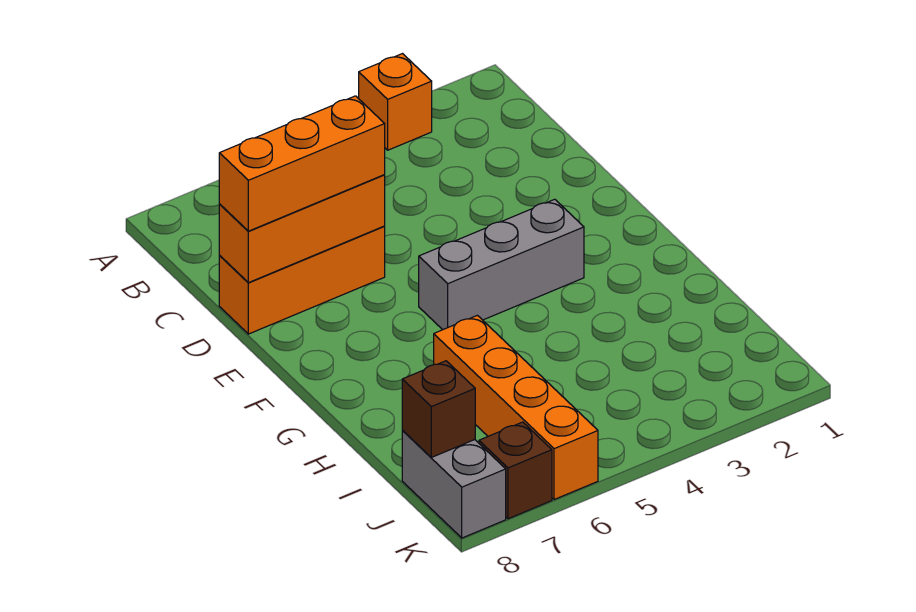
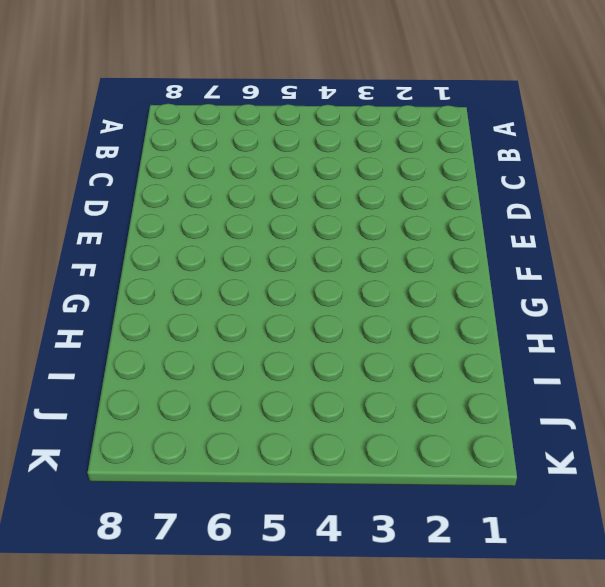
none -> orange 1x1 brick [359,54,432,150]
none -> orange 1x3 brick [219,226,385,334]

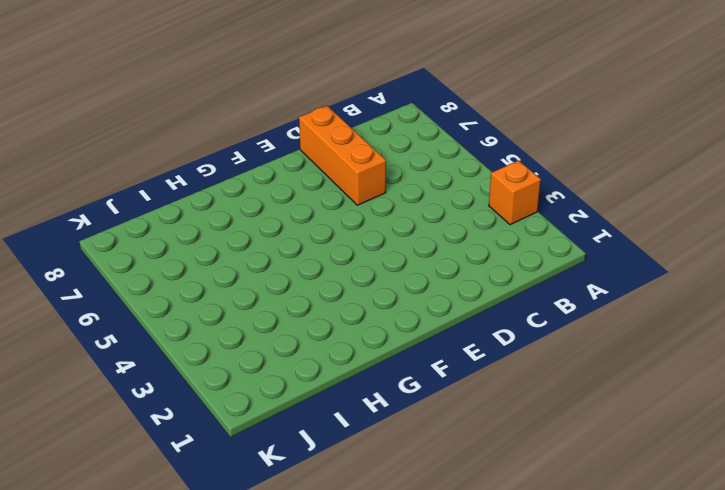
none -> grey 1x3 brick [419,199,584,330]
none -> orange 1x4 brick [434,315,598,500]

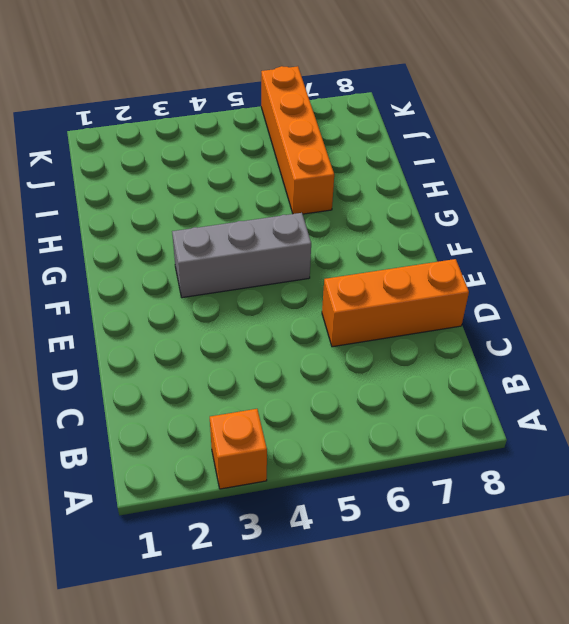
none -> grey 1x2 brick [402,431,506,538]
none -> brown 1x1 brick [479,422,552,519]

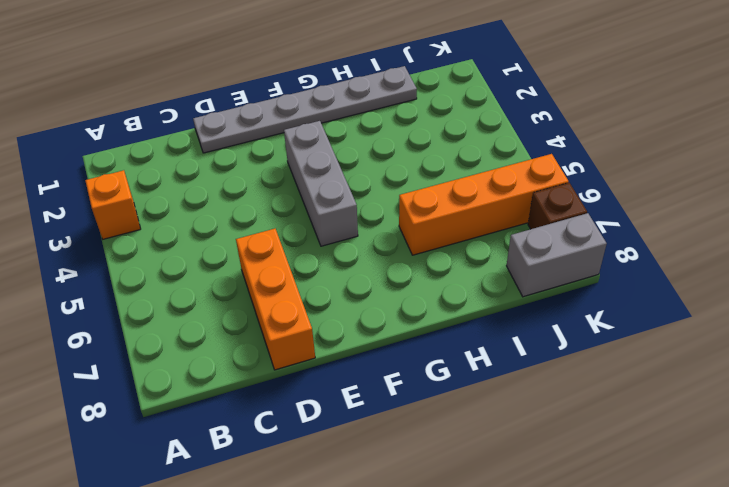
grey 1x6 plate [193,66,417,153] -> none
none -> orange 1x3 brick [219,175,385,283]
none -> brown 1x1 brick [402,361,475,457]

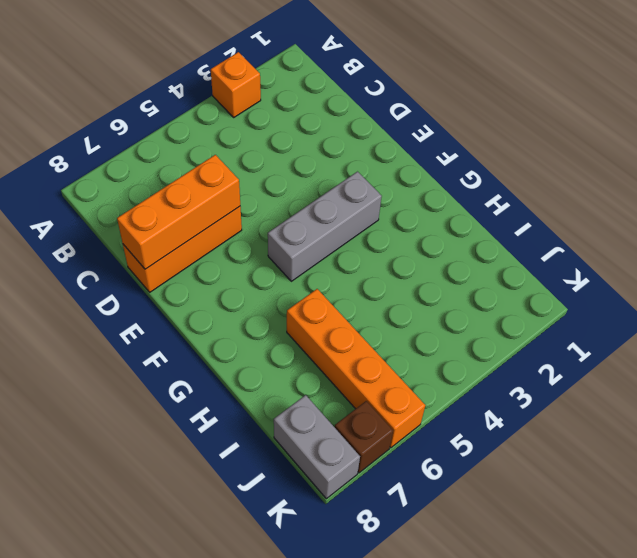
none -> brown 1x1 brick [402,361,475,457]
none -> orange 1x3 brick [219,96,385,231]

